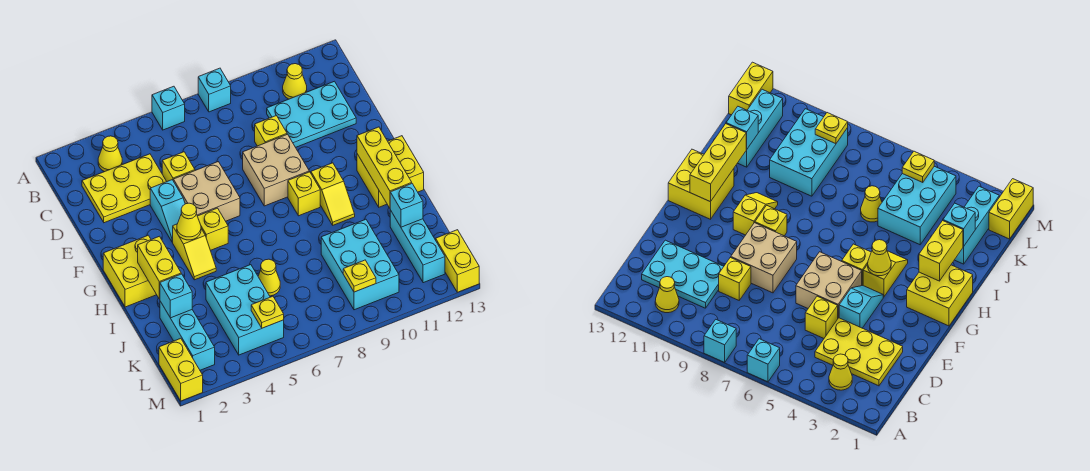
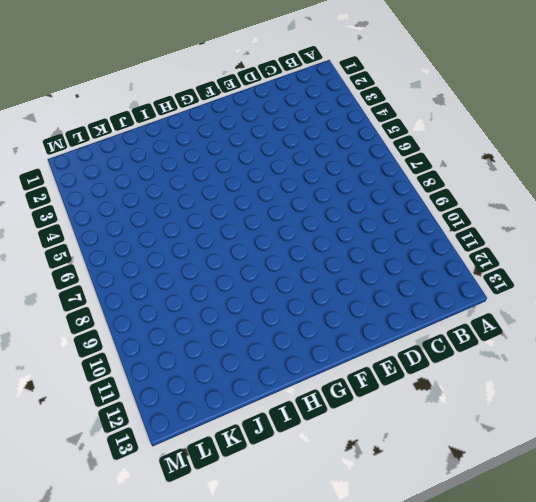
none -> cyan 1x1 brick [152,86,185,130]
none -> cyan 1x1 brick [198,68,231,112]
none -> yellow 1x1 cone [98,136,122,172]
none -> yellow 1x1 cone [283,64,307,99]

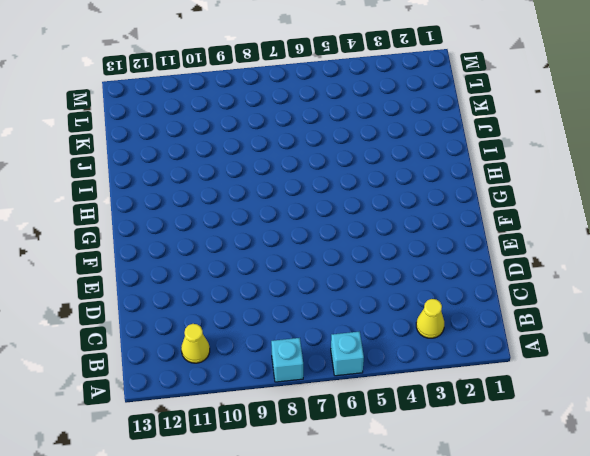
none -> yellow 2x3 plate [82,154,167,223]
none -> cyan 2x3 plate [267,81,356,147]
none -> yellow 1x1 brick [162,152,195,181]
none -> yellow 1x1 brick [255,116,287,146]

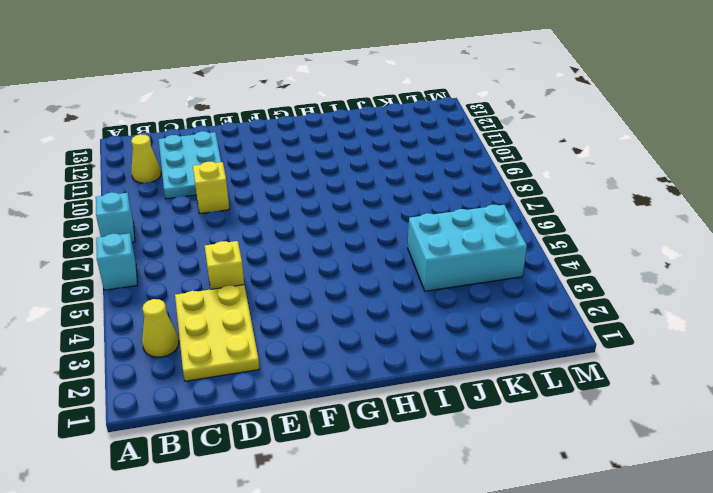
none -> cyan 1x2 slope [150,180,185,242]
none -> tan 2x2 brick [173,162,240,221]
none -> tan 2x2 brick [243,134,309,206]
none -> yellow 2x2 brick [103,235,157,307]

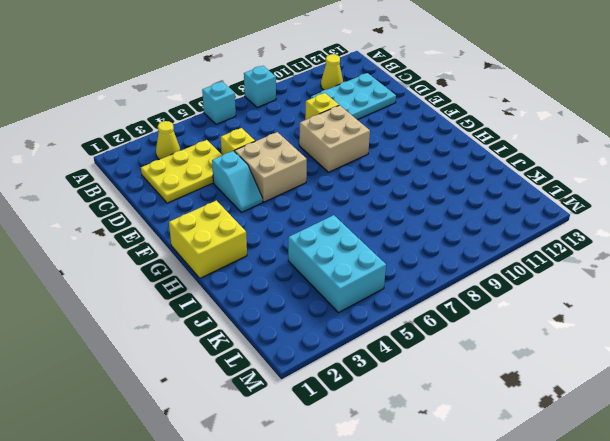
none -> yellow 1x2 slope [173,224,216,280]
none -> yellow 1x1 brick [197,208,228,250]
none -> yellow 1x1 brick [288,172,320,216]
none -> yellow 1x2 slope [311,163,355,225]

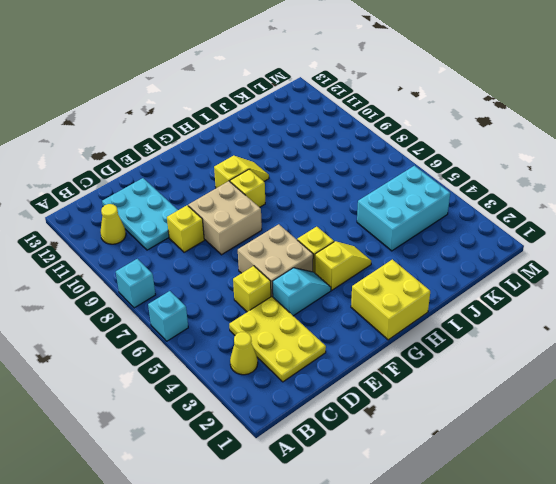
none -> yellow 2x2 brick [357,136,424,207]
none -> cyan 1x3 brick [160,301,215,370]
none -> yellow 1x1 cone [258,259,280,296]
none -> cyan 2x3 brick [321,219,399,310]

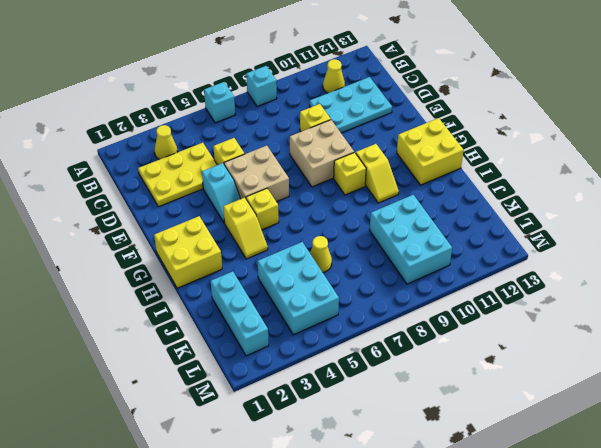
none -> cyan 1x3 brick [390,210,445,283]
none -> yellow 1x2 brick [159,338,203,401]
none -> yellow 1x2 brick [436,230,479,292]
none -> yellow 1x1 cone [177,203,201,240]

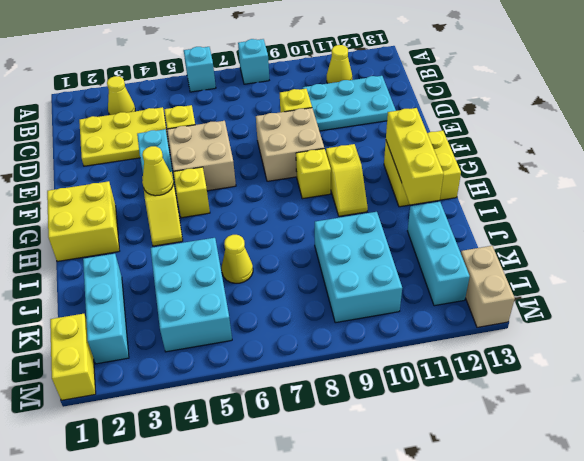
tan 1x2 brick [461,246,515,327] -> yellow 1x2 brick [436,230,479,292]
none -> yellow 1x2 brick [138,236,181,299]
none -> cyan 1x1 brick [160,274,192,318]
none -> cyan 1x1 brick [390,184,423,227]
none -> yellow 1x1 plate [251,296,284,328]

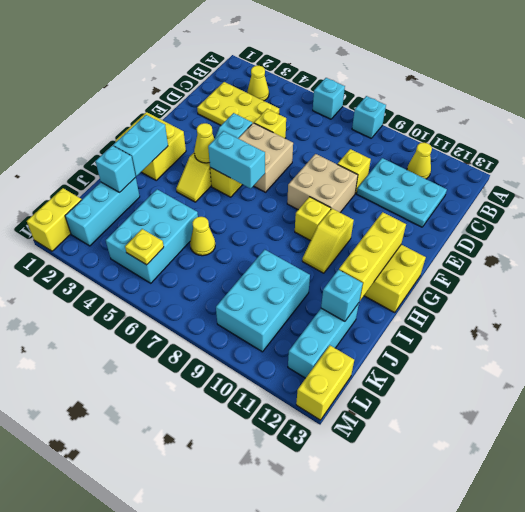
cyan 1x2 brick [208,131,265,189] -> none
cyan 1x2 brick [113,115,168,176] -> yellow 1x2 brick [138,236,181,299]
none -> yellow 1x1 plate [343,260,376,292]

